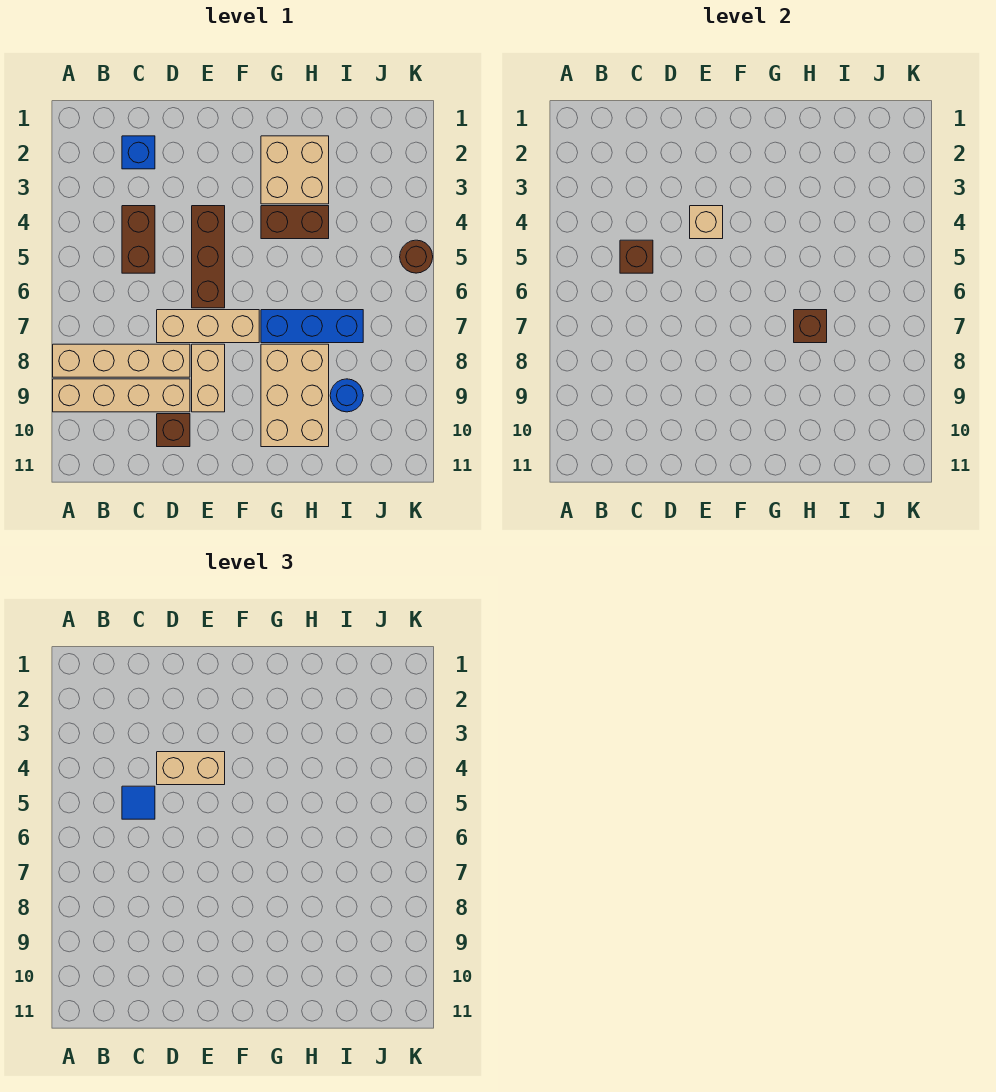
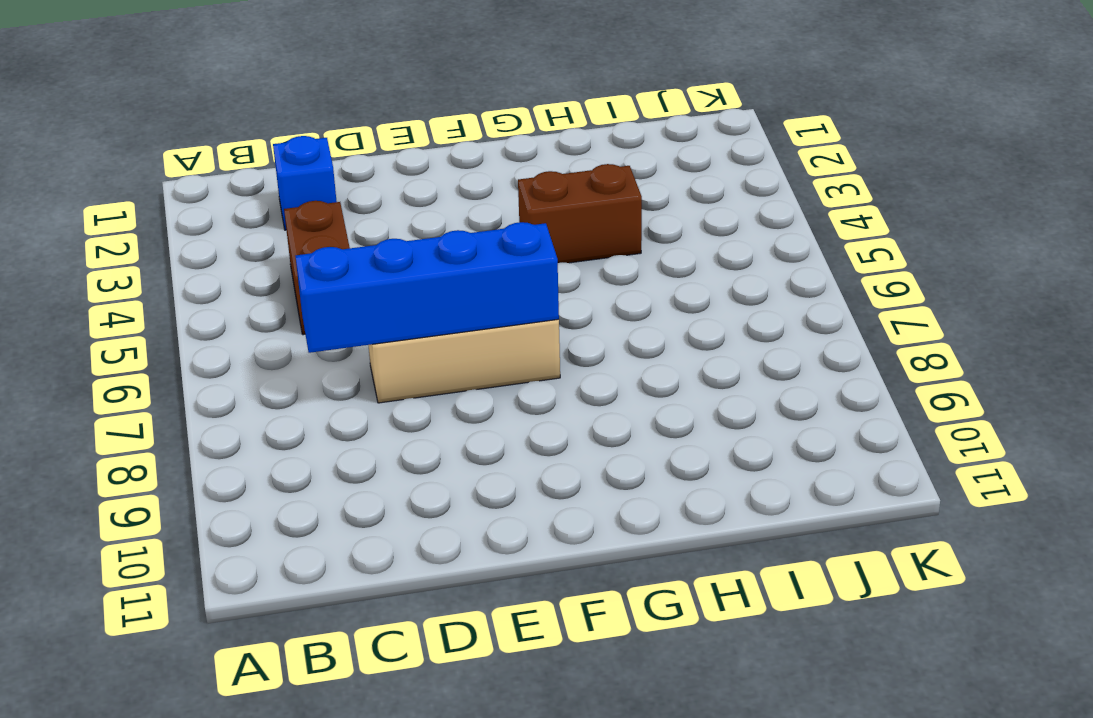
blue 1x4 brick [295,222,559,353] -> none
none -> tan 1x4 brick [53,344,190,377]
none -> tan 1x4 brick [53,379,190,412]
none -> brown 1x1 brick [157,414,190,447]

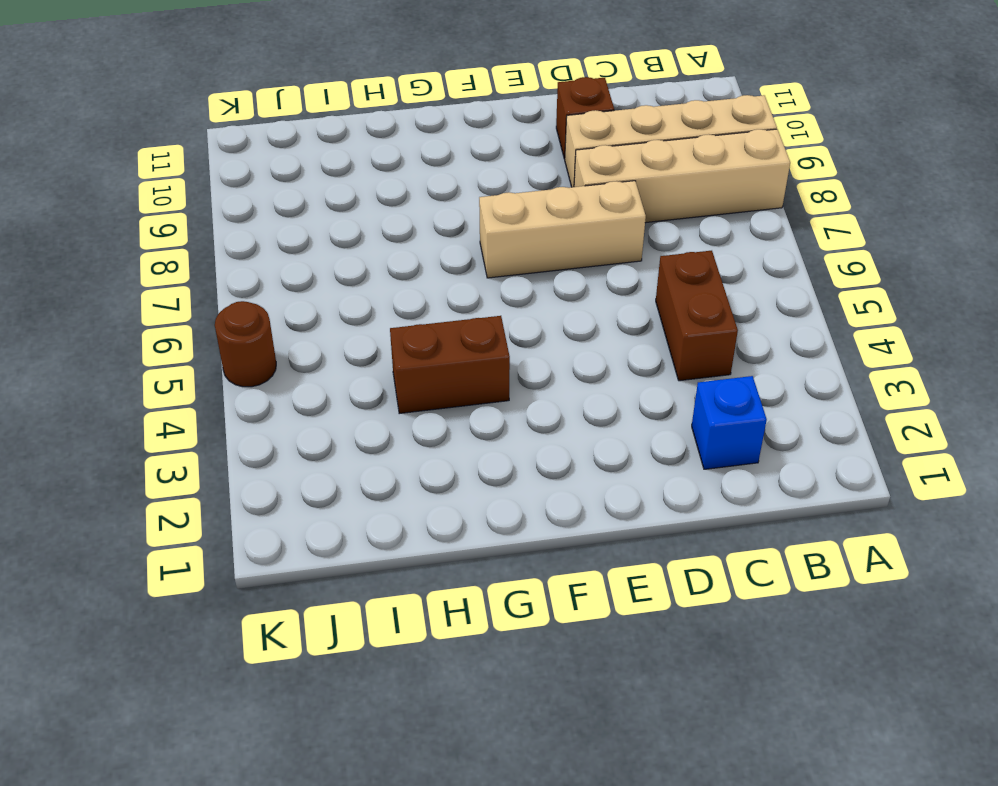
none -> brown 1x3 brick [192,206,225,308]
none -> tan 1x2 brick [192,344,225,412]
none -> tan 2x2 brick [261,136,329,204]

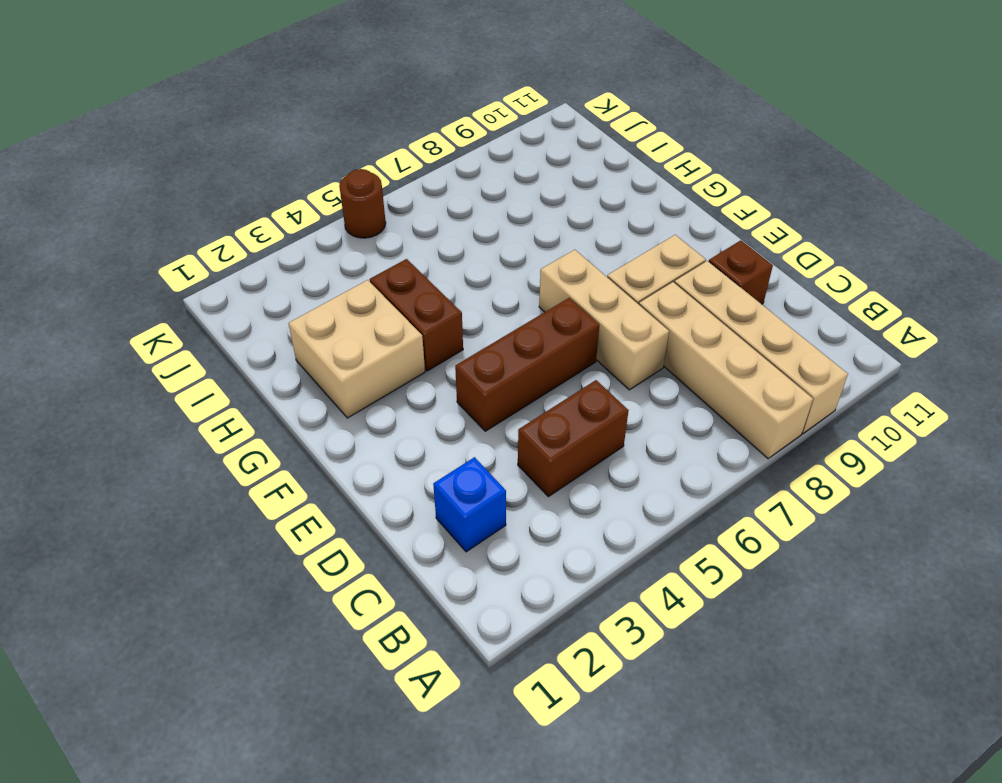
none -> blue 1x3 brick [261,310,363,343]
none -> tan 2x3 brick [261,344,329,447]
none -> blue 1x1 round brick [330,379,363,412]

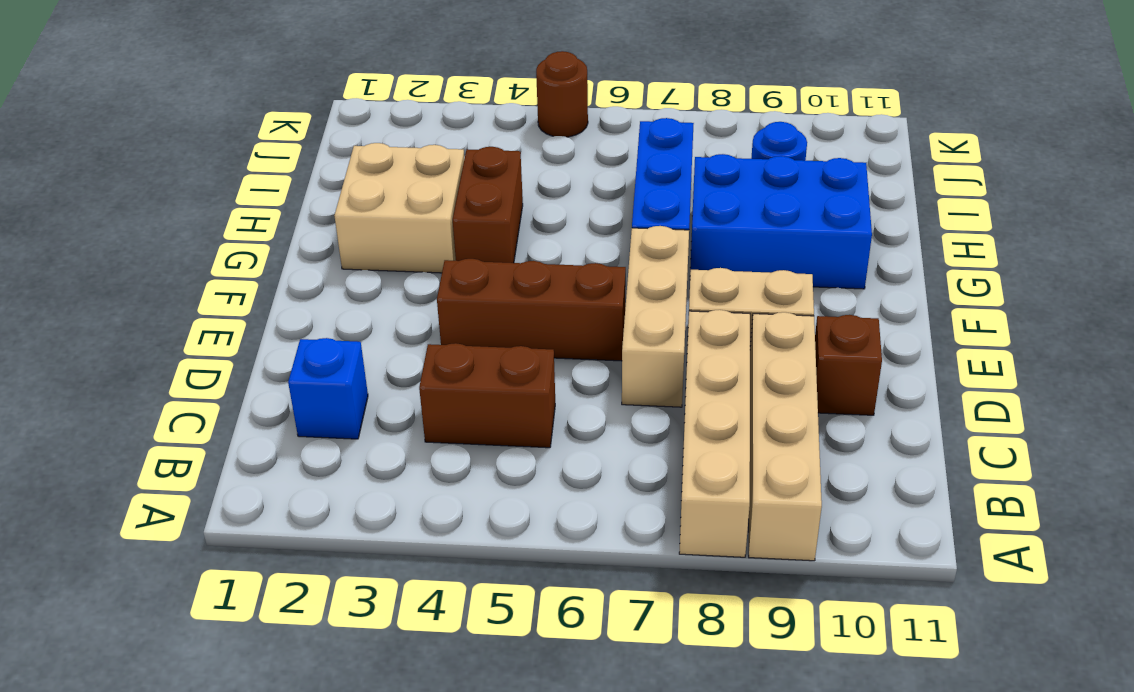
blue 2x3 brick [690,154,872,289] -> tan 2x3 brick [261,344,329,447]
none -> brown 1x1 brick [620,240,653,273]
none -> tan 1x1 brick [690,206,723,239]
none -> brown 1x1 brick [794,310,827,343]

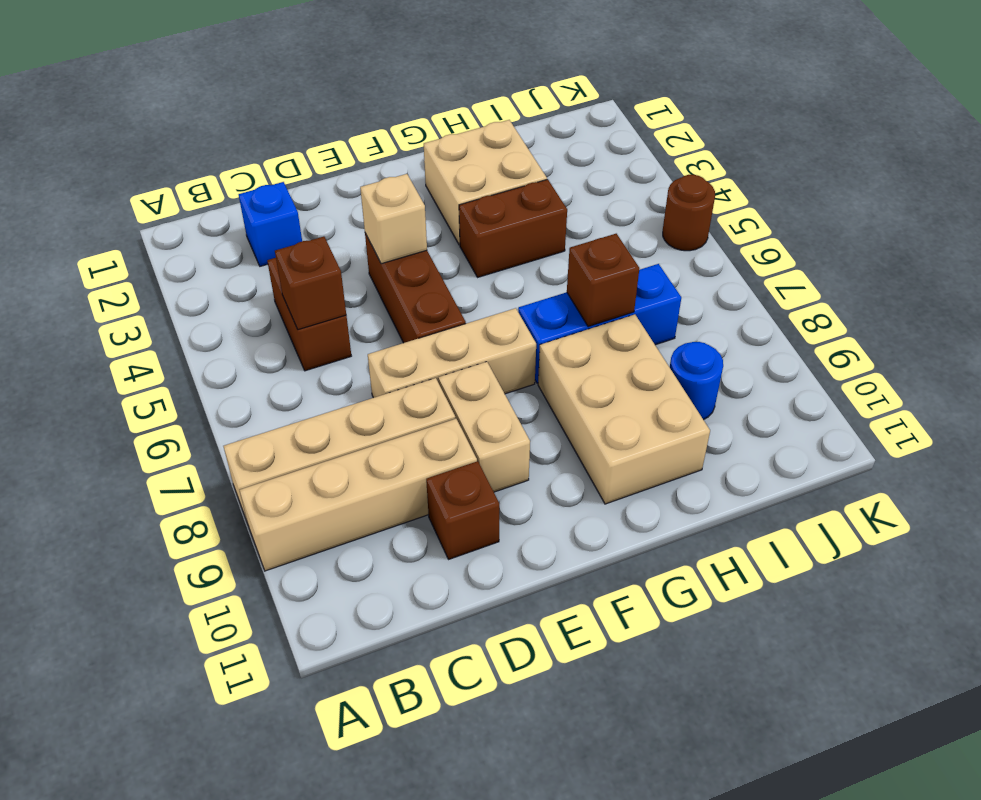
none -> blue 1x1 tile [122,786,155,819]
none -> tan 1x2 brick [157,752,225,785]

